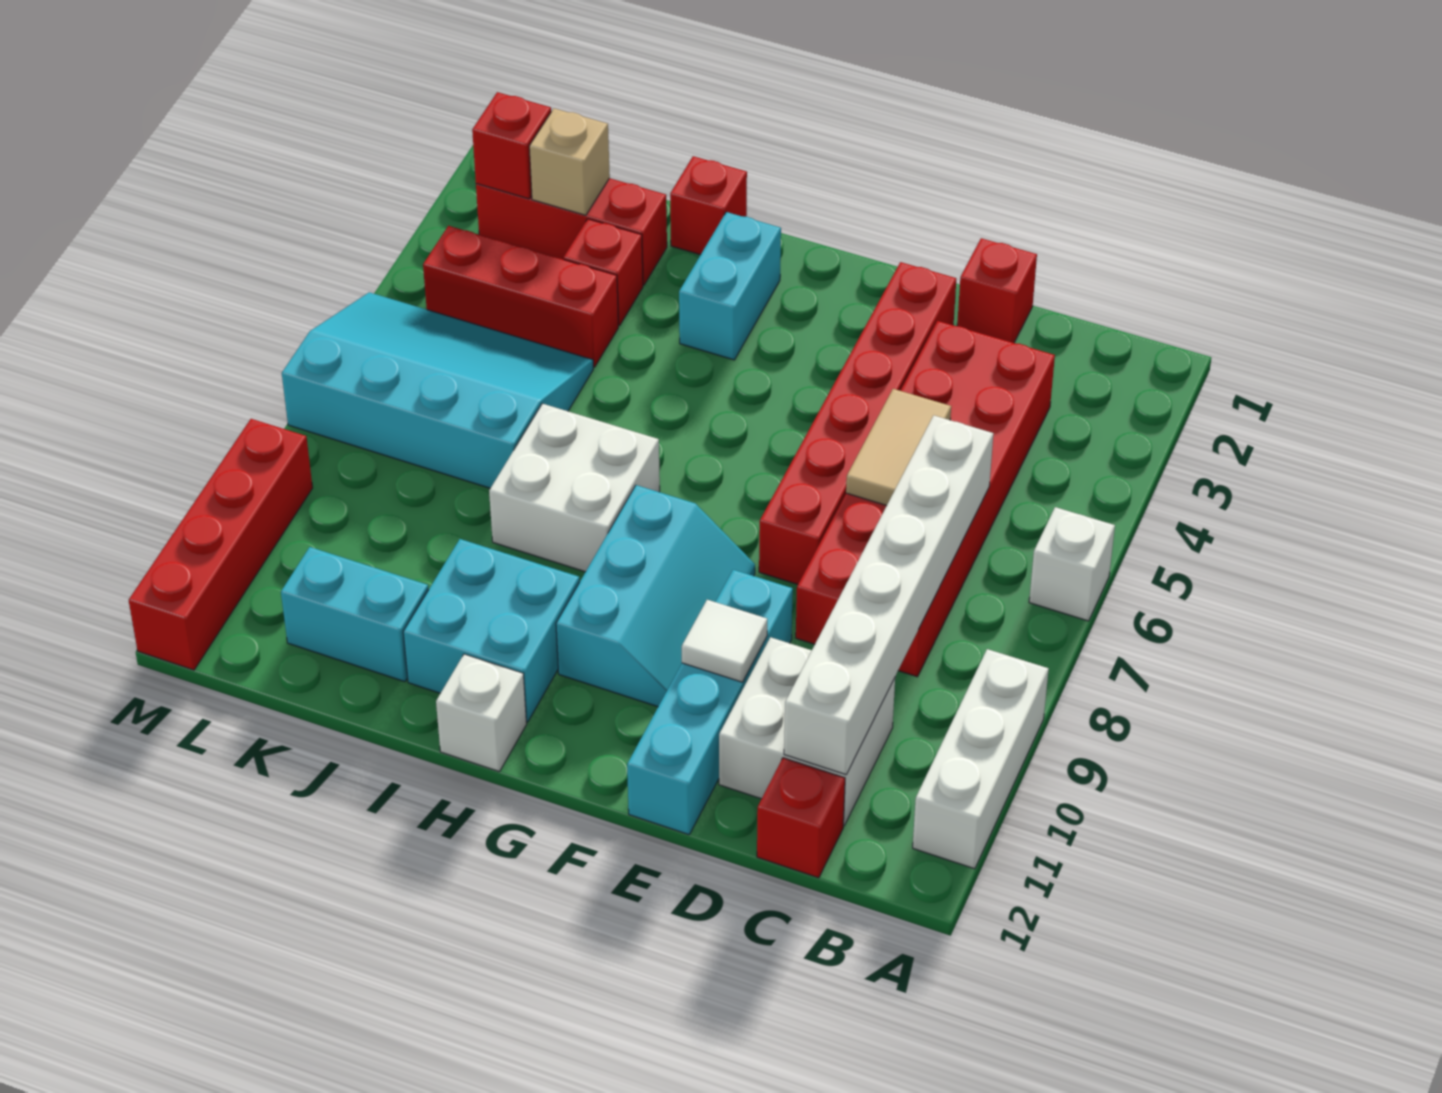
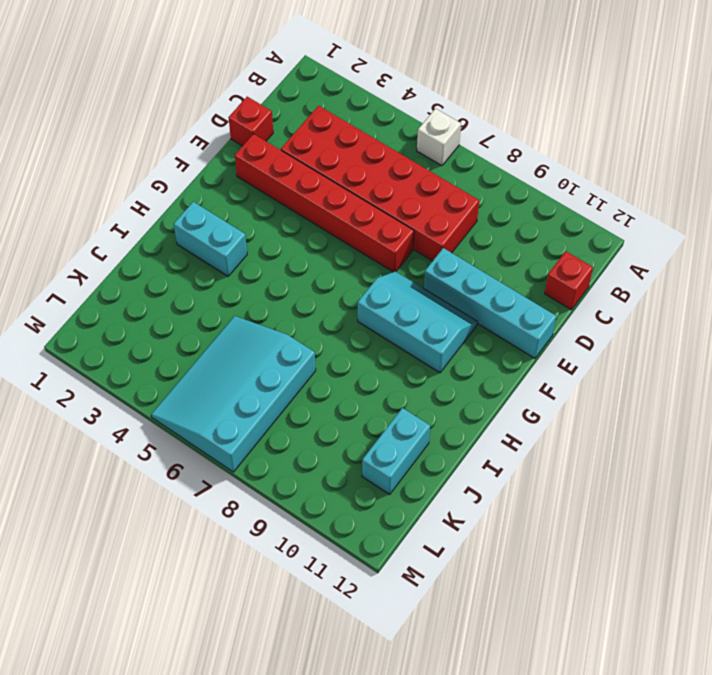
none -> white 1x3 brick [913,649,1049,869]
none -> white 2x2 brick [719,637,895,826]
none -> white 2x2 brick [489,404,660,572]

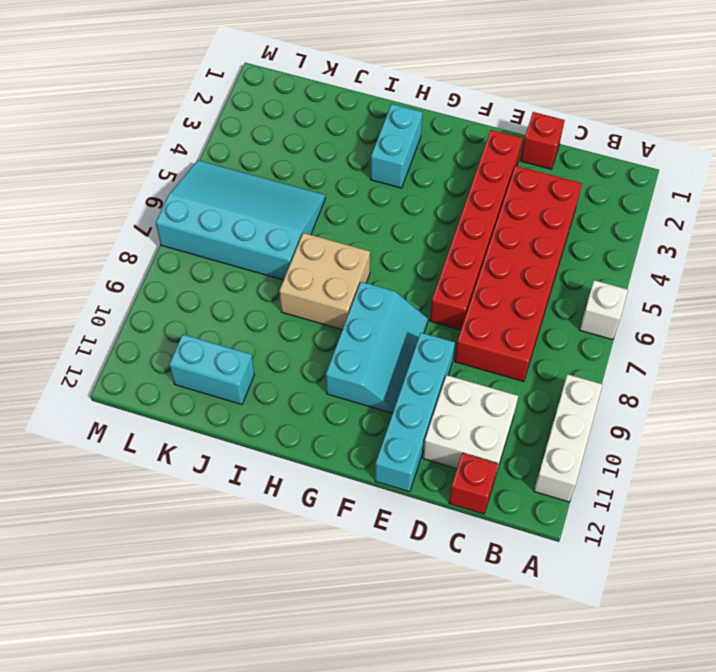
tan 2x2 brick [279,233,370,330] -> white 2x2 brick [489,404,660,572]
none -> cyan 2x2 brick [403,539,580,722]
none -> white 1x1 brick [436,654,527,772]
none -> red 1x1 brick [670,156,747,255]

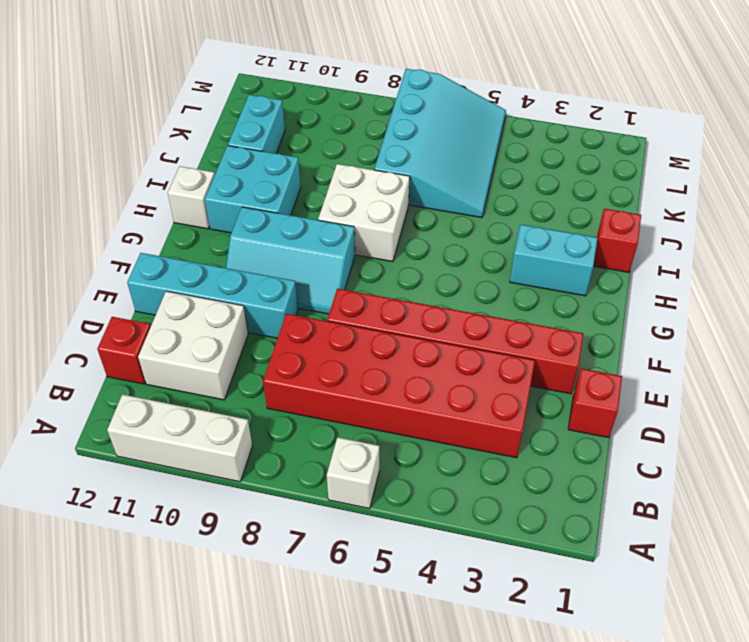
none -> red 1x3 brick [476,178,667,285]
none -> red 1x1 brick [563,219,643,326]
none -> red 1x3 brick [423,226,618,367]

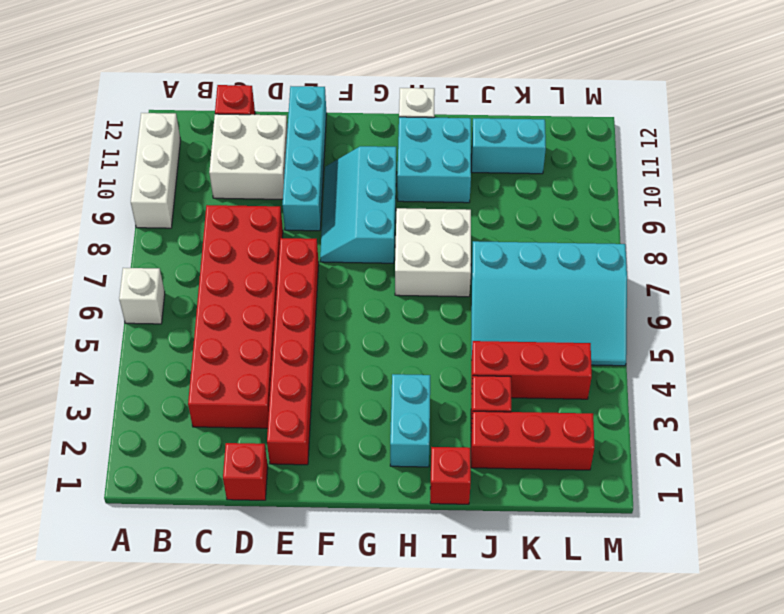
none -> red 1x4 brick [129,419,313,670]
none -> white 1x6 brick [784,416,993,775]
none -> tan 1x2 tile [846,389,951,506]

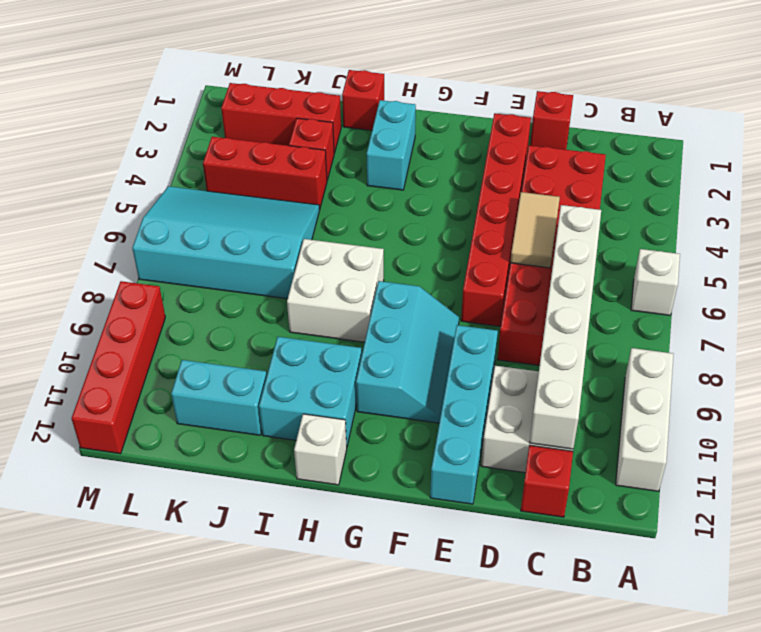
none -> white 1x1 tile [682,600,767,682]
none -> tan 1x1 brick [529,108,610,215]
none -> red 1x1 brick [472,92,551,199]

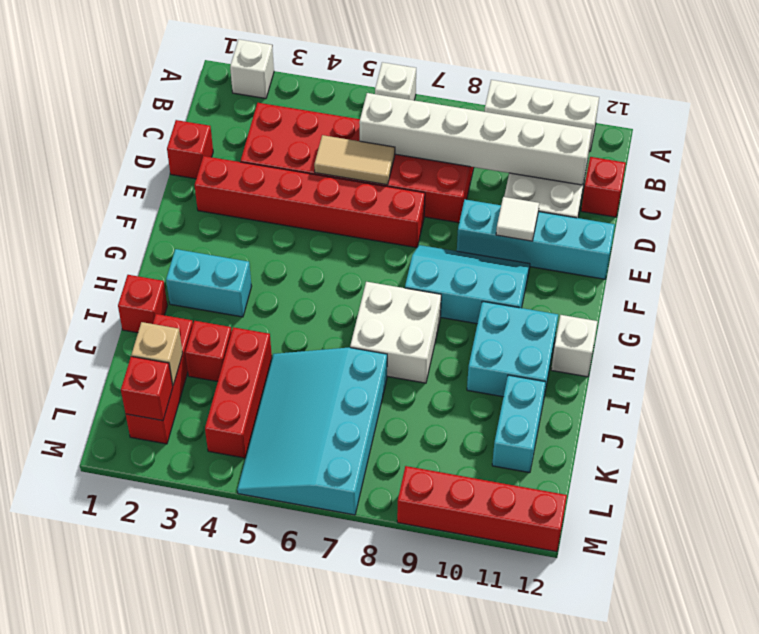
white 1x1 brick [230,39,274,99] -> none

